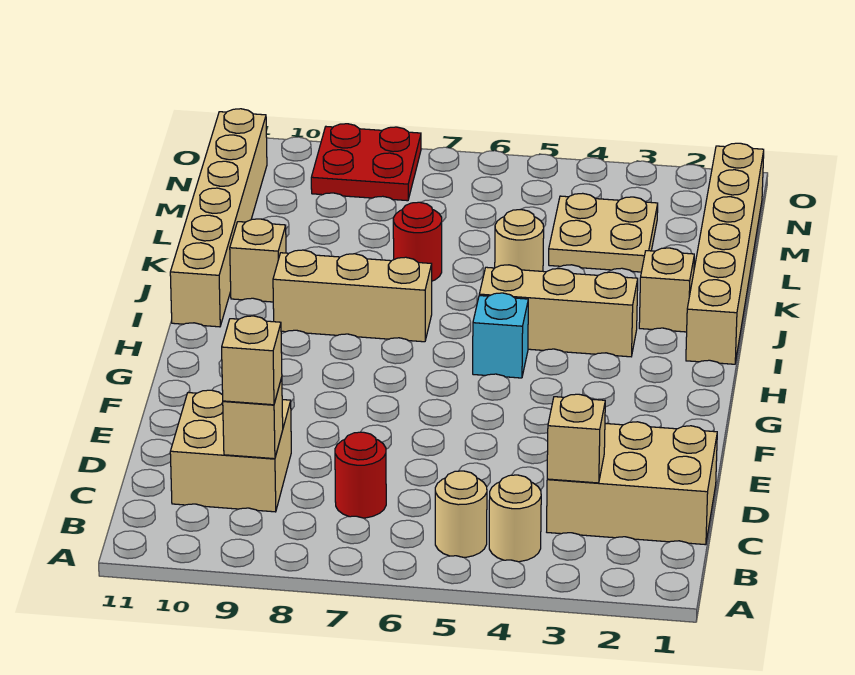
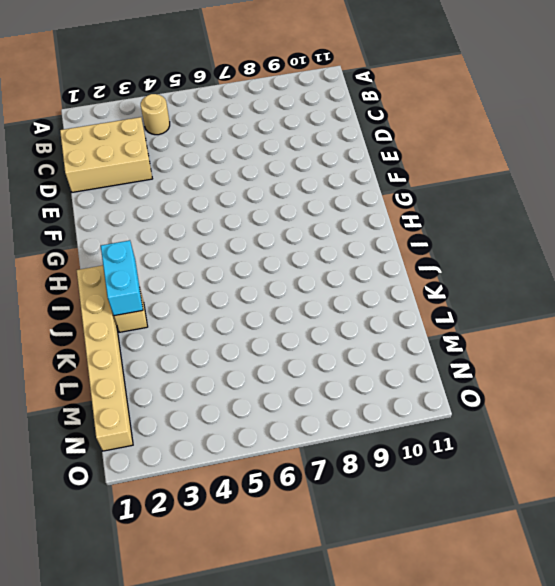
cyan 1x2 brick [101,240,143,316] -> none
none -> tan 1x1 round brick [435,471,487,557]
none -> red 1x1 round brick [335,432,386,518]
none -> tan 2x2 brick [170,390,291,512]

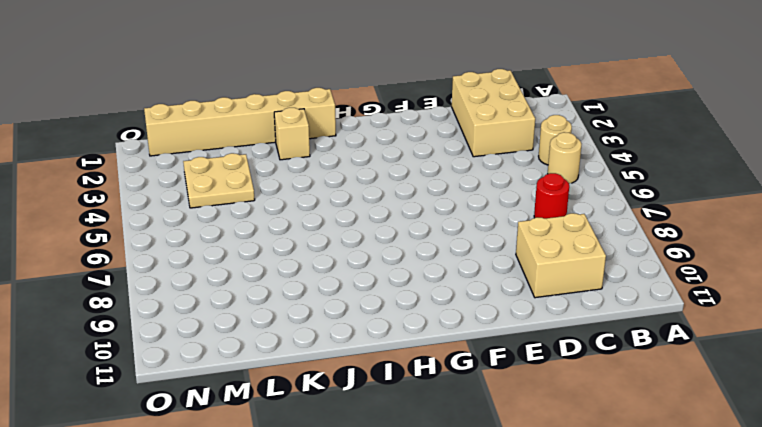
none -> cyan 1x1 brick [473,293,528,378]
none -> tan 1x3 brick [479,265,638,357]
none -> tan 1x3 brick [273,250,432,342]

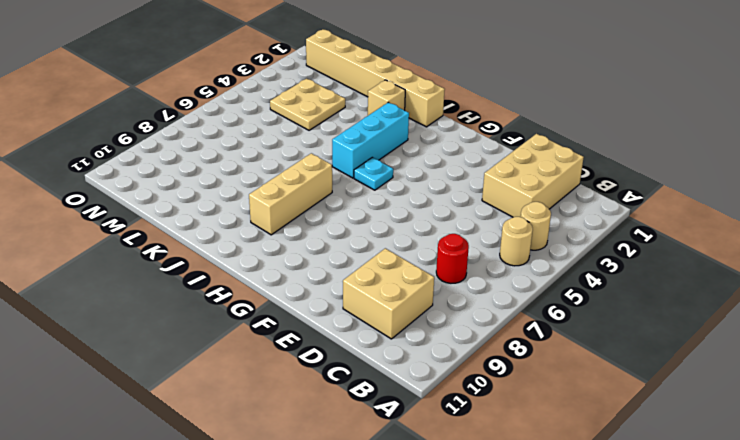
cyan 1x1 plate [354,157,393,190] -> cyan 1x1 brick [473,293,528,378]
cyan 1x3 brick [332,102,409,178] -> tan 1x3 brick [479,265,638,357]
none -> tan 1x6 brick [170,109,267,327]
none -> tan 1x1 brick [230,219,286,302]
none -> tan 1x1 round brick [495,210,544,271]

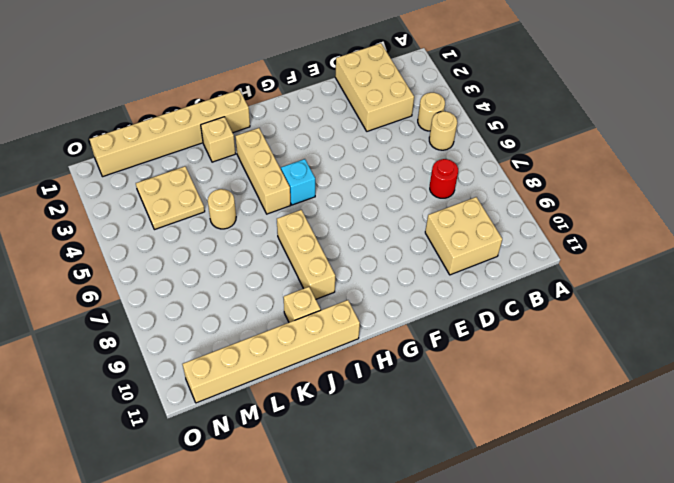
none -> red 1x1 round brick [393,202,442,281]
none -> red 2x2 plate [311,124,421,201]
none -> tan 1x1 brick [547,394,605,483]

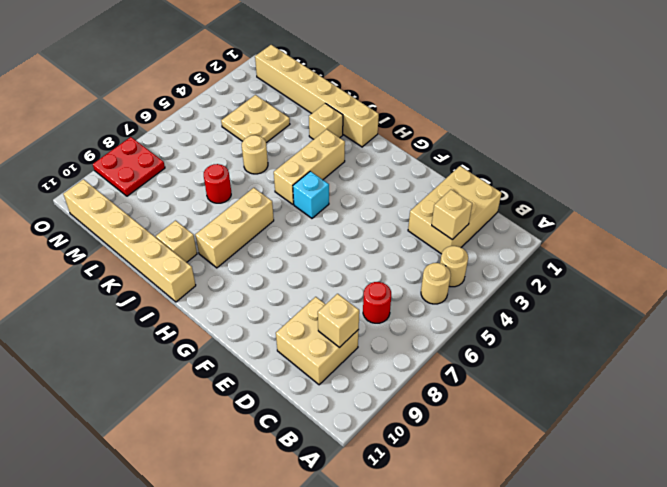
none -> tan 1x1 brick [222,316,282,405]

